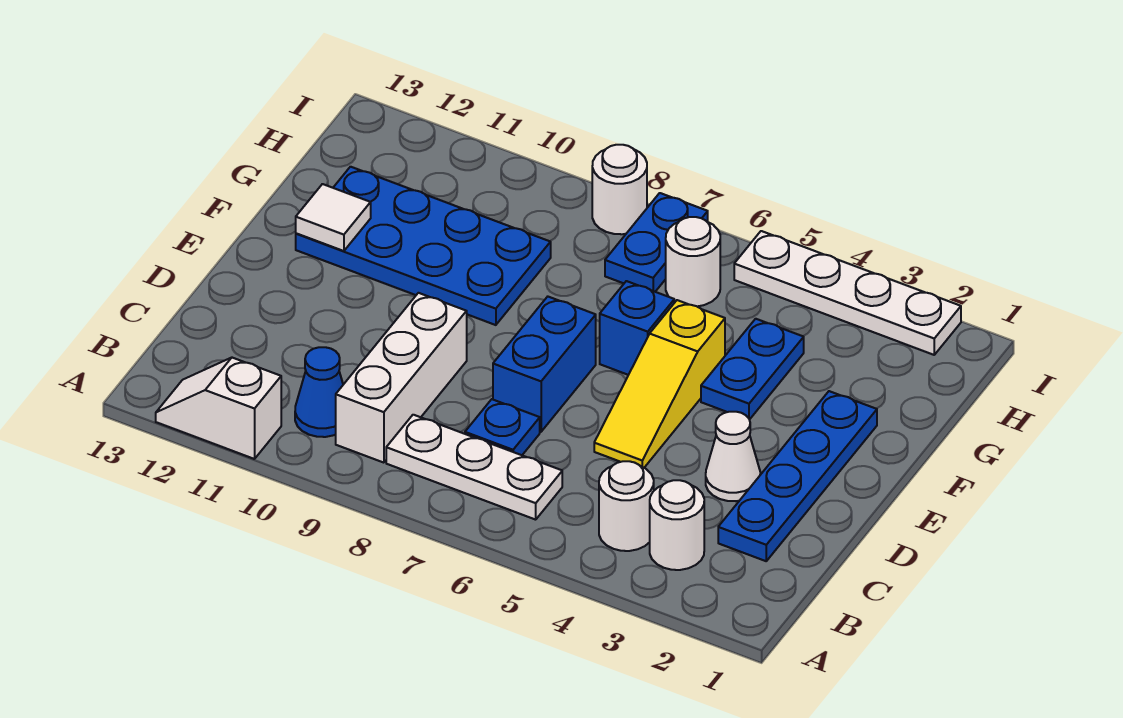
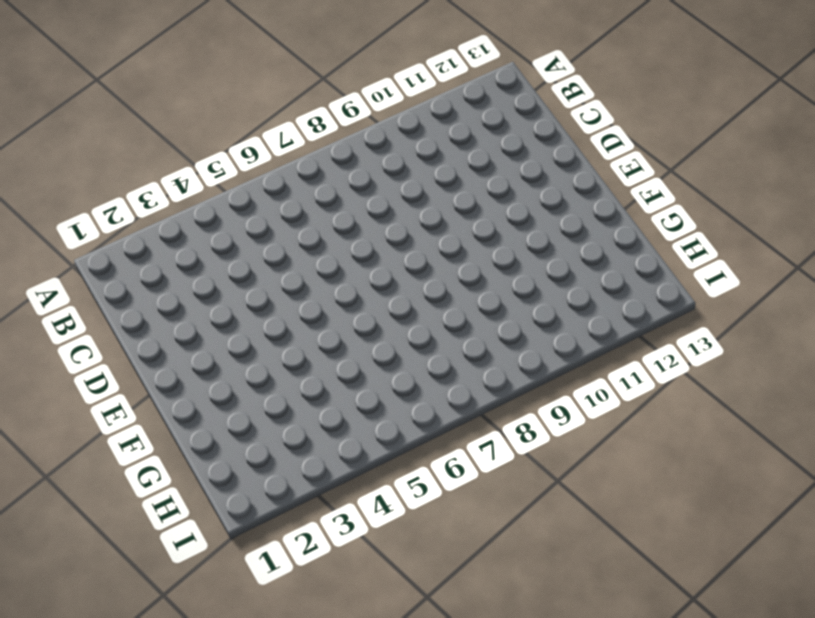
none -> white 1x2 slope [156,358,281,459]
none -> white 1x1 round brick [650,480,704,570]
none -> white 1x1 round brick [599,461,654,551]

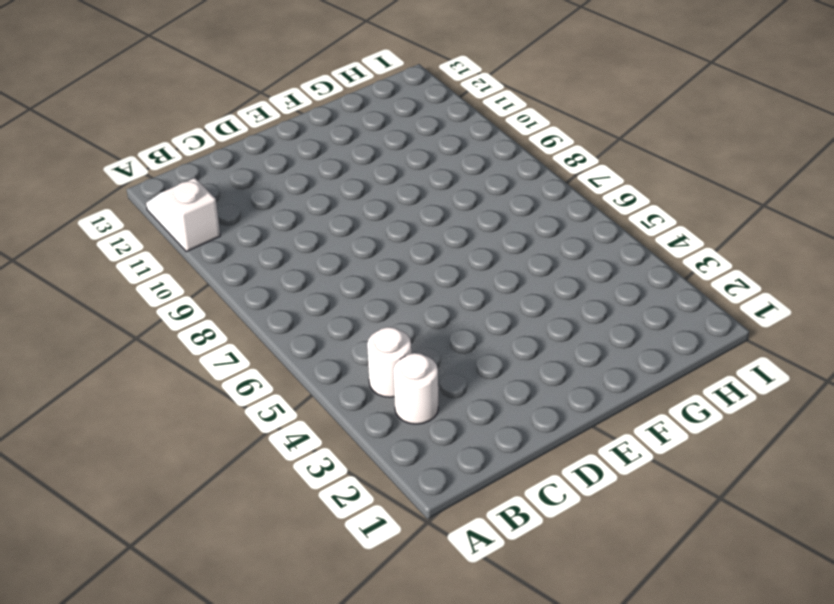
none -> white 1x3 plate [386,415,562,520]
none -> white 1x3 brick [336,293,467,463]
none -> blue 1x1 cone [295,347,343,437]

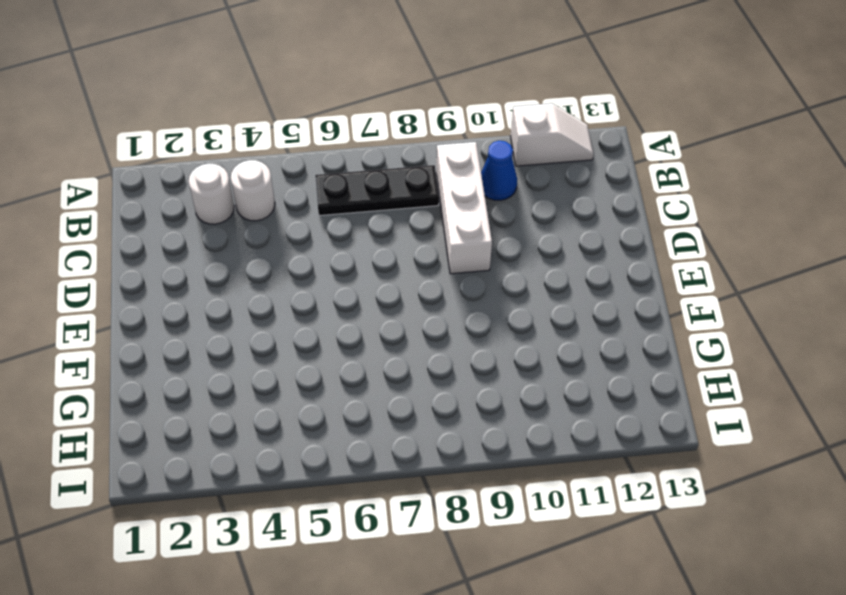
black 1x3 plate [315,165,439,216] -> white 1x3 plate [386,415,562,520]
none -> blue 1x4 plate [718,391,877,561]
none -> blue 1x1 plate [465,399,540,455]
none -> white 1x1 cone [706,412,760,501]

